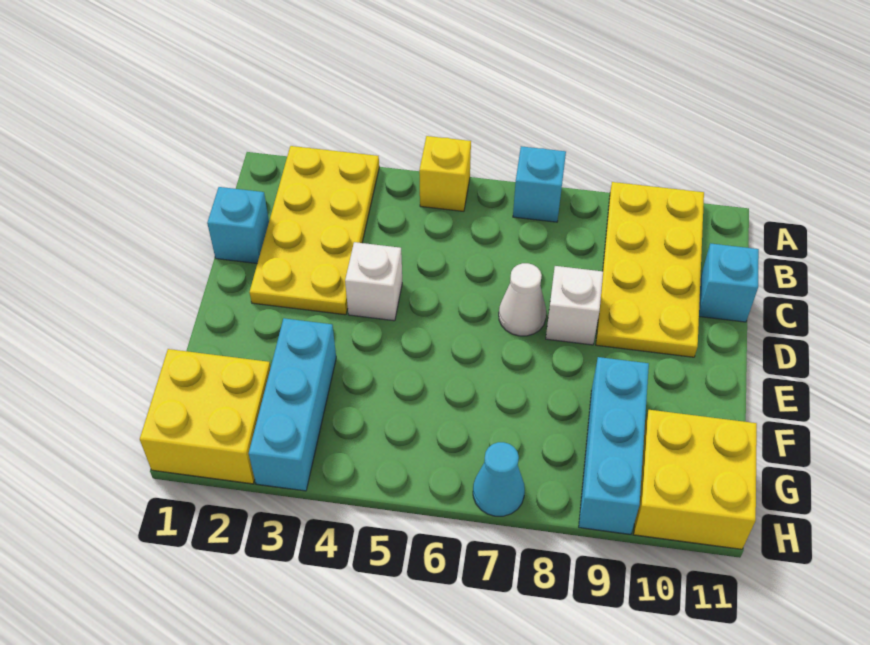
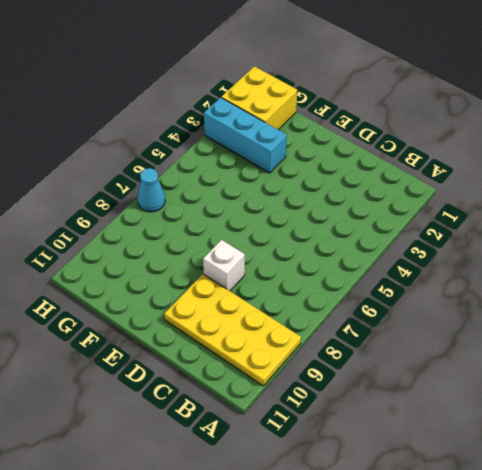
none -> yellow 2x4 plate [249,146,379,315]
none -> yellow 1x1 brick [419,136,471,211]
none -> cyan 1x1 brick [513,146,566,222]

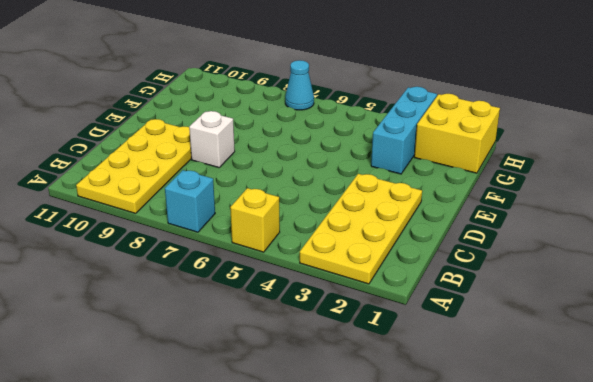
none -> cyan 1x1 brick [207,187,269,263]
none -> cyan 1x1 brick [699,243,759,322]
none -> white 1x1 brick [345,242,402,321]

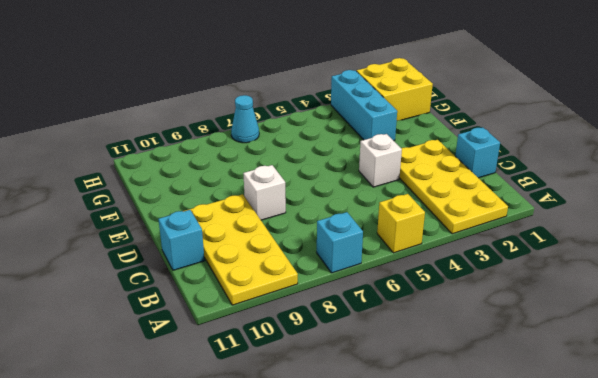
none -> white 1x1 cone [499,263,546,336]
none -> cyan 1x3 brick [579,357,649,534]
none -> yellow 2x2 brick [634,410,757,549]

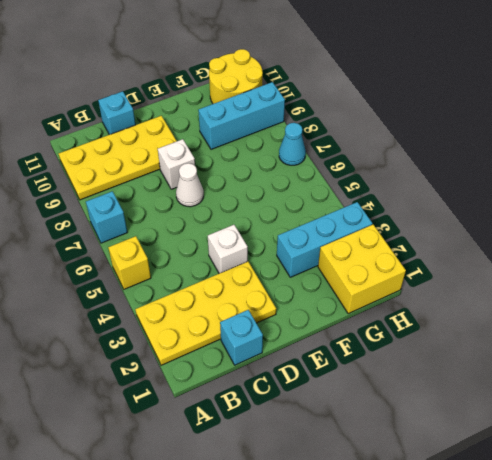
yellow 2x2 round brick [209,49,263,104] -> yellow 2x2 brick [634,410,757,549]

